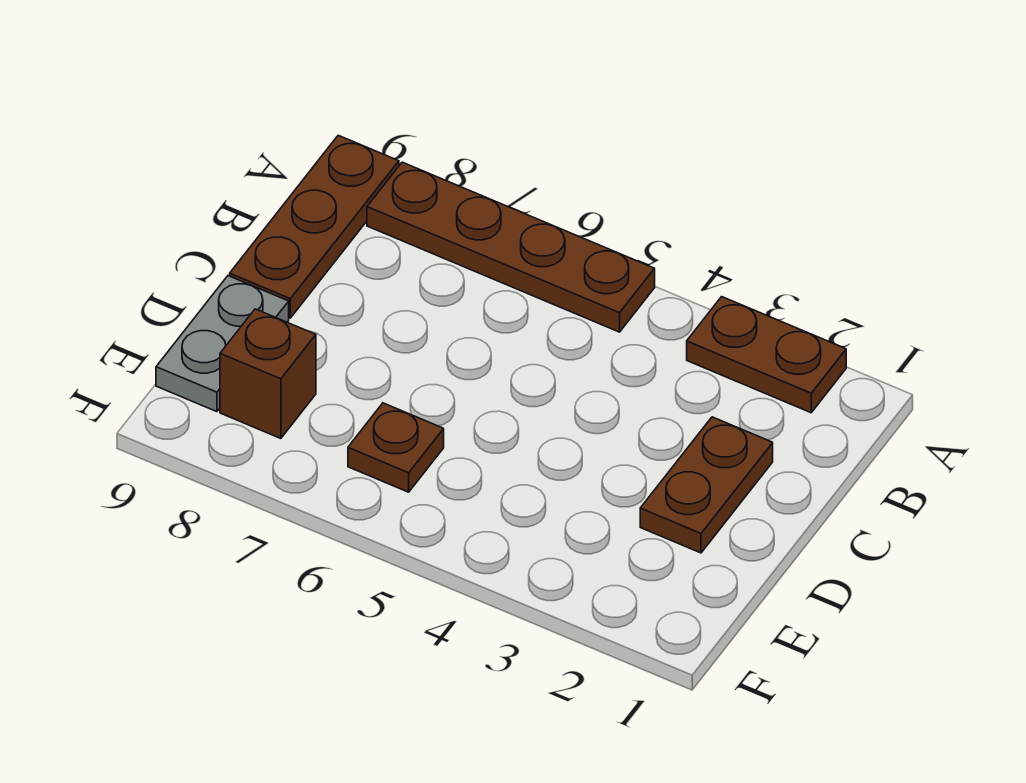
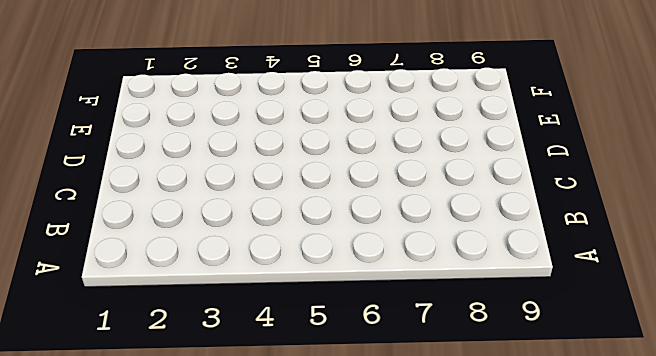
none -> brown 1x2 plate [687,297,846,413]
none -> brown 1x4 plate [367,162,655,332]

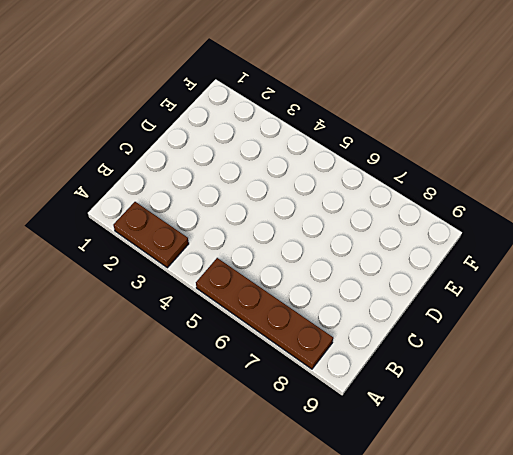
none -> brown 1x3 plate [230,135,399,318]
none -> brown 1x2 plate [640,417,773,553]

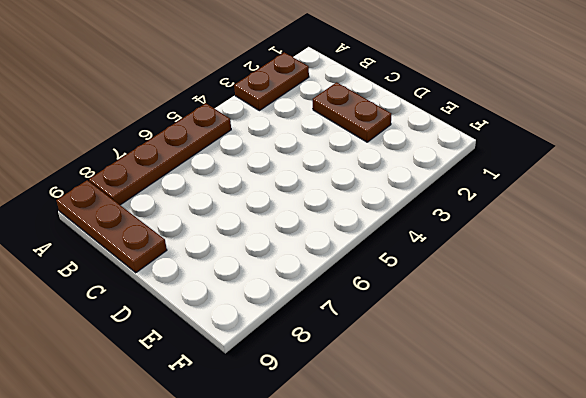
none -> grey 1x2 plate [156,276,289,412]
none -> brown 1x1 plate [348,403,444,492]

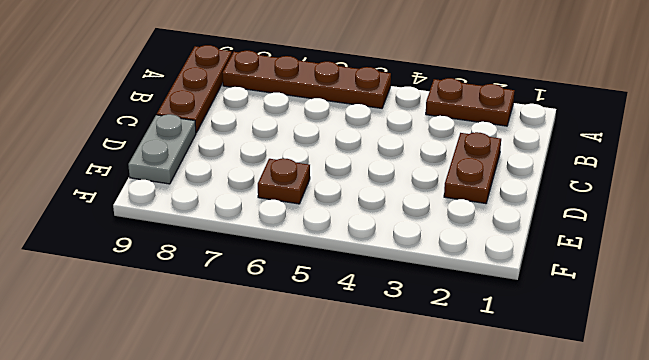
none -> brown 1x1 brick [220,309,316,439]

